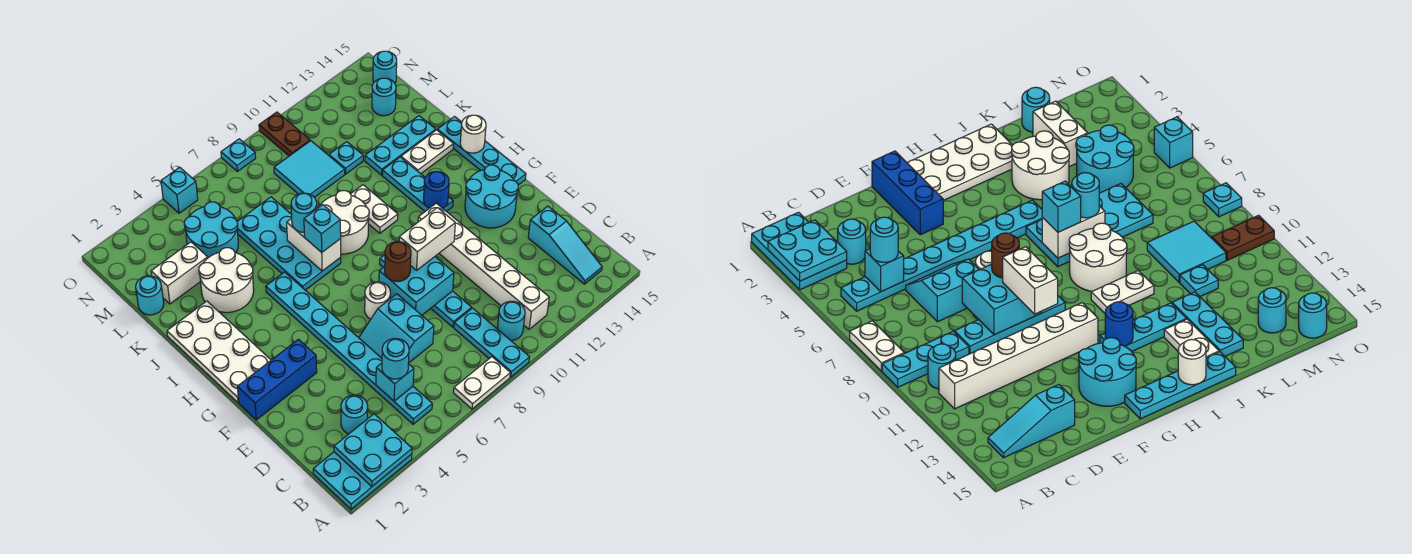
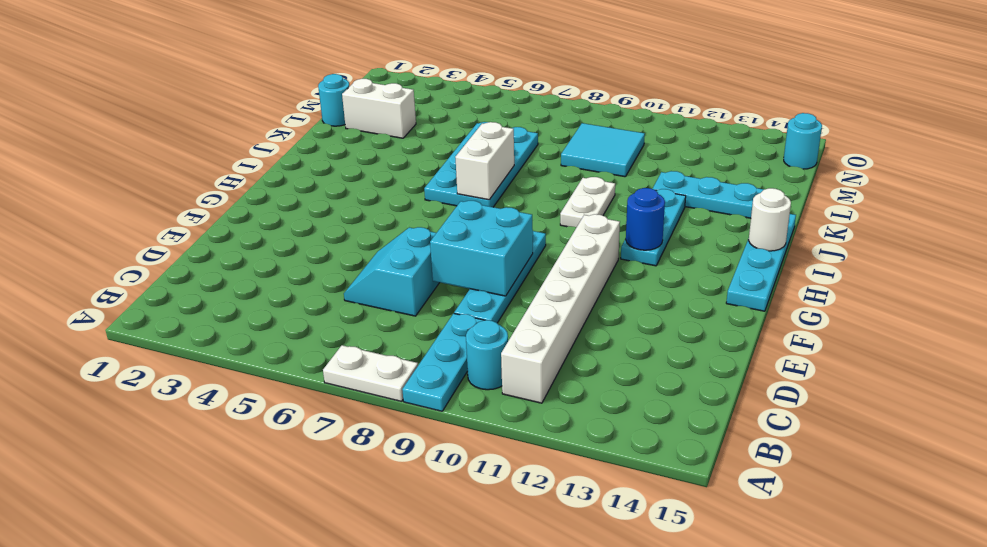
none -> cyan 2x3 plate [313,452,412,509]
none -> cyan 1x8 plate [266,272,432,424]
none -> cyan 1x3 slope [528,206,602,284]
none -> cyan 1x1 round brick [341,395,368,434]

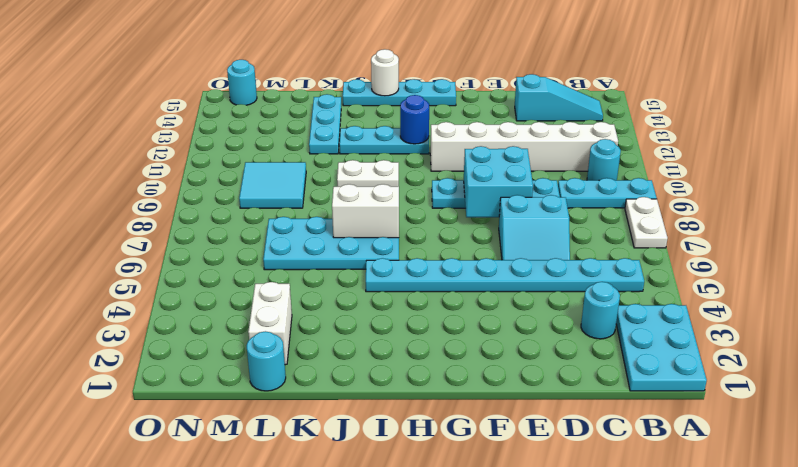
none -> blue 1x3 brick [237,339,317,420]
none -> white 1x1 round brick [365,282,390,319]
none -> cyan 2x2 round brick [465,165,518,228]
none -> white 2x4 plate [167,301,271,403]

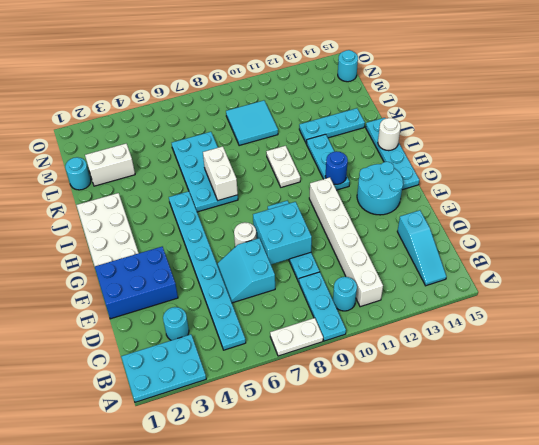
blue 2x3 brick [95,247,178,319] -> blue 1x3 brick [237,339,317,420]
none -> white 2x2 round brick [318,191,369,254]
none -> white 2x2 round brick [199,248,254,312]
none -> white 1x2 plate [401,130,453,174]
none -> cyan 2x2 round brick [184,202,238,258]

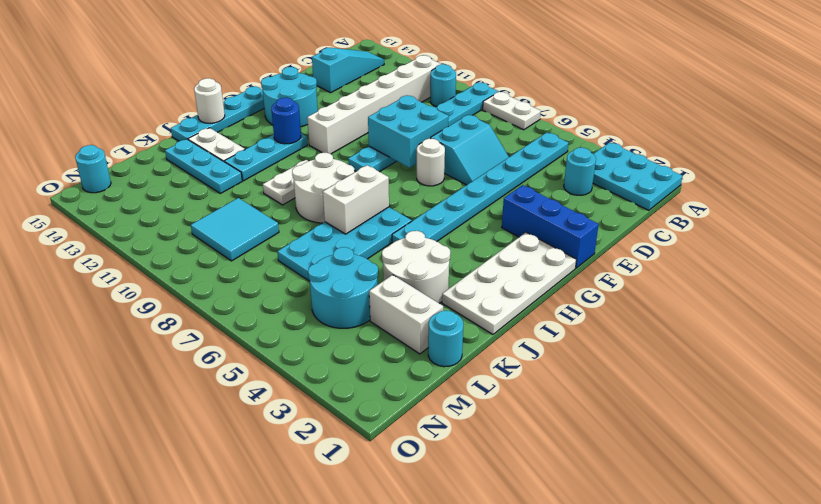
none -> cyan 1x1 plate [329,142,363,174]
none -> cyan 1x1 round brick [372,78,396,116]
none -> brown 1x2 plate [259,112,310,156]
none -> cyan 1x1 brick [161,167,198,213]

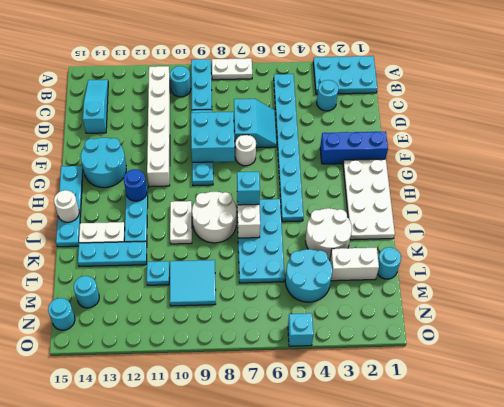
none -> brown 1x2 plate [259,112,310,156]
none -> cyan 1x1 plate [221,139,256,171]
none -> cyan 2x2 plate [334,414,412,486]
none -> cyan 1x1 brick [376,363,414,401]

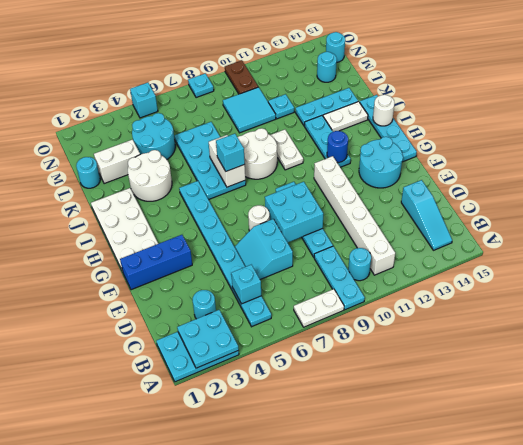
none -> cyan 1x1 round brick [382,338,409,379]
none -> brown 1x1 round brick [385,242,411,281]
none -> white 1x2 brick [399,208,455,270]
none -> cyan 1x1 round brick [291,193,317,232]

